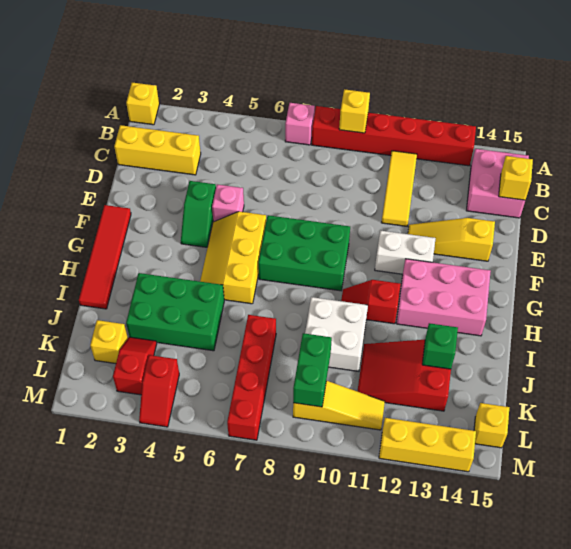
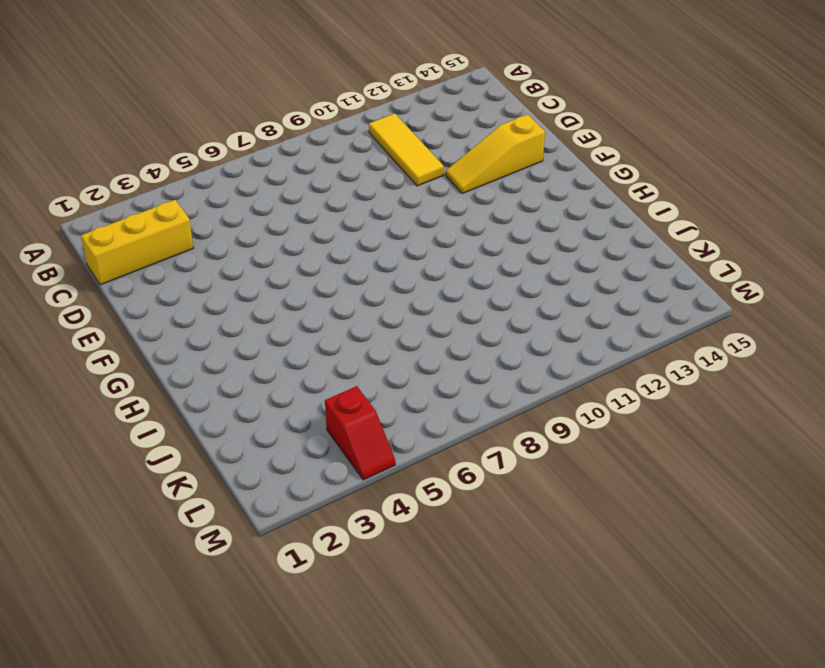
none -> yellow 1x1 brick [126,83,159,125]
none -> pink 1x1 brick [285,103,315,145]
none -> red 1x6 brick [312,106,476,166]

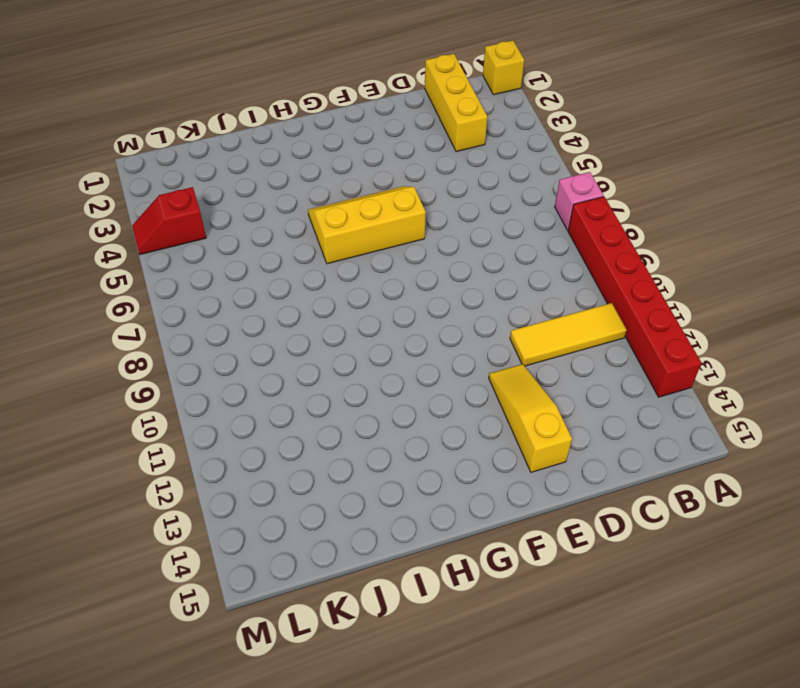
none -> pink 2x2 brick [466,149,529,218]
none -> green 1x2 slope [181,181,216,247]
none -> pink 1x1 brick [212,184,244,222]

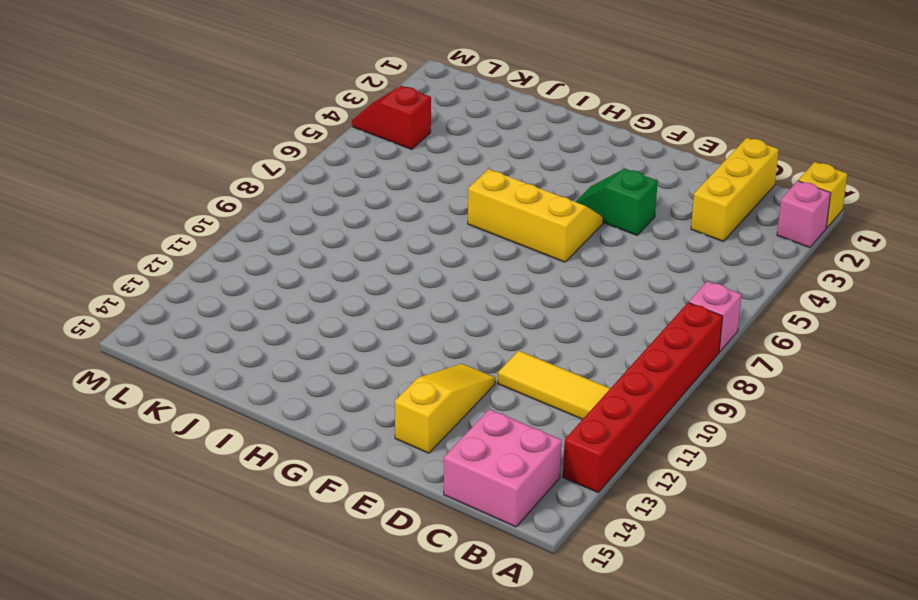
pink 1x1 brick [777,181,831,248] -> pink 1x1 brick moved to [212,184,244,222]
none -> red 1x4 tile [79,205,131,309]
none -> green 2x3 brick [258,215,350,291]
none -> white 1x2 brick [375,230,436,274]

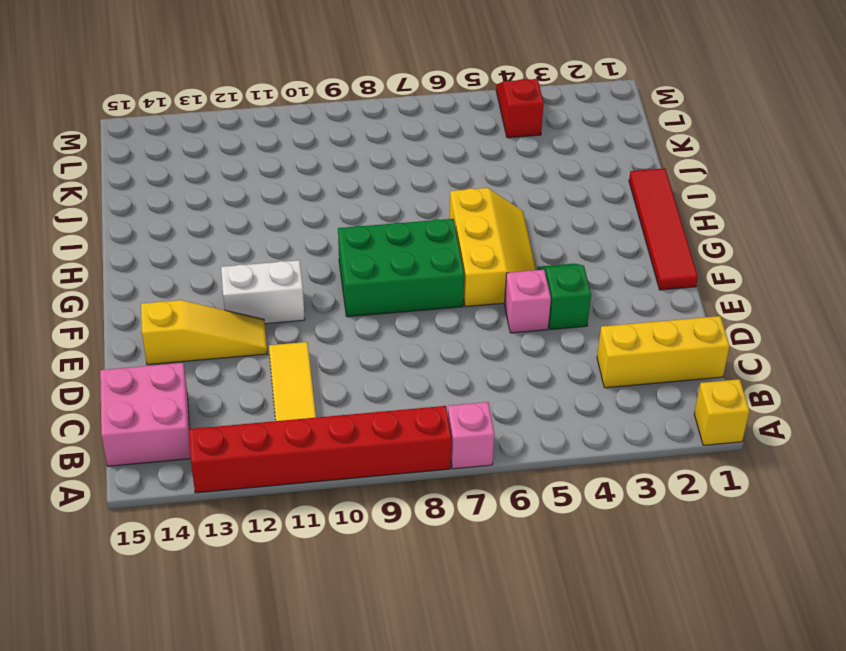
none -> pink 2x3 brick [396,259,491,336]
none -> red 1x2 slope [341,280,401,324]
none -> green 2x3 brick [126,273,224,351]

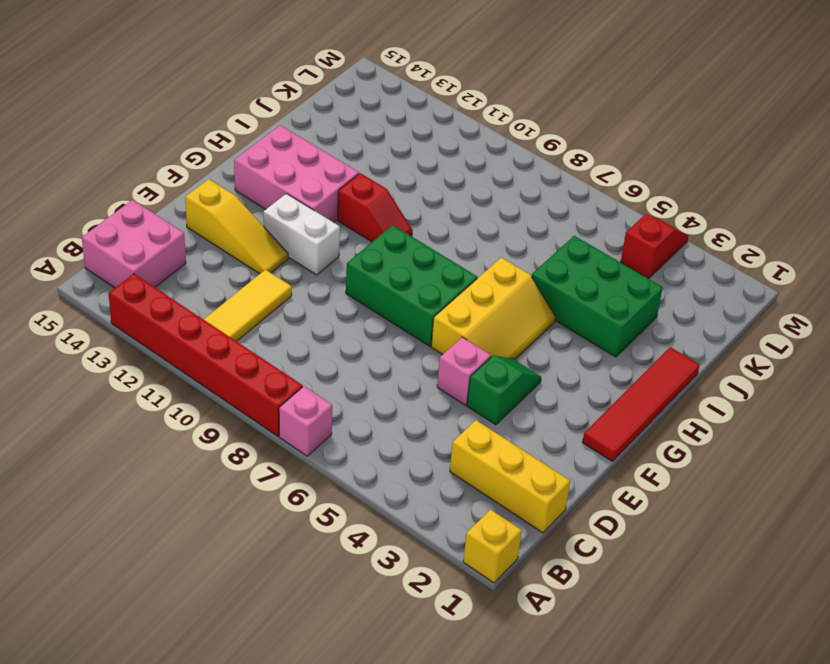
none -> white 2x2 brick [305,297,368,371]
none -> red 1x4 brick [227,315,276,440]
none -> red 2x3 slope [357,340,451,411]

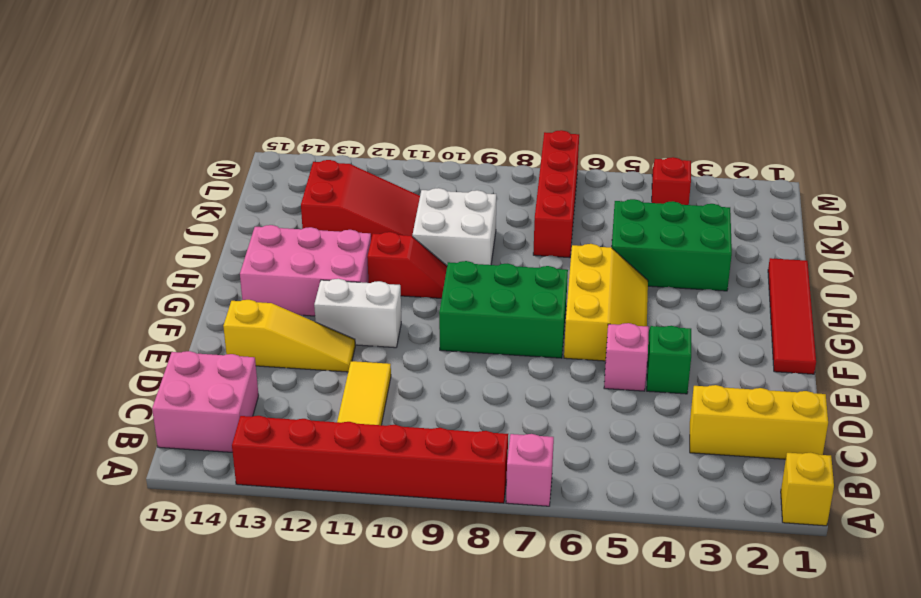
none -> yellow 1x1 brick [90,320,128,364]
none -> red 1x2 slope [113,337,157,395]
none -> yellow 1x3 slope [293,381,385,430]

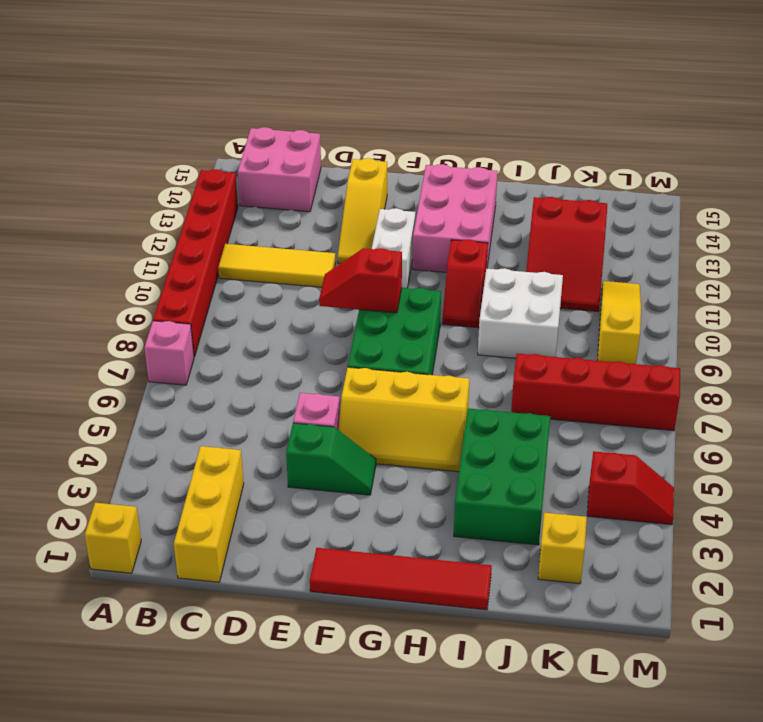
red 1x2 slope [319,248,402,313] -> red 1x2 slope moved to [113,337,157,395]
none -> yellow 1x1 brick [474,403,509,448]
none -> yellow 1x3 brick [379,418,476,472]
none -> yellow 1x1 brick [339,89,370,133]

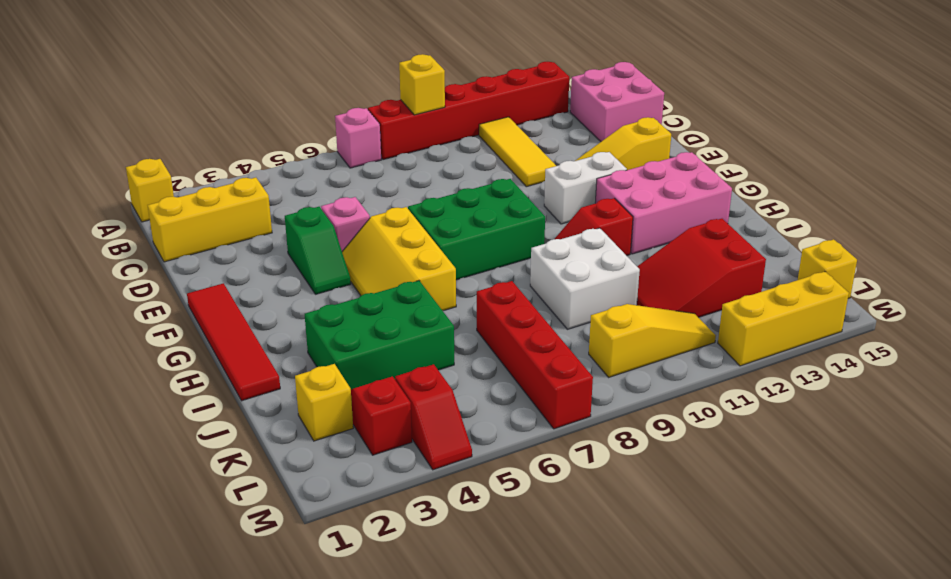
none -> yellow 1x1 brick [499,156,533,200]
none -> green 1x1 brick [422,323,458,369]
none -> green 1x2 brick [293,333,332,407]

